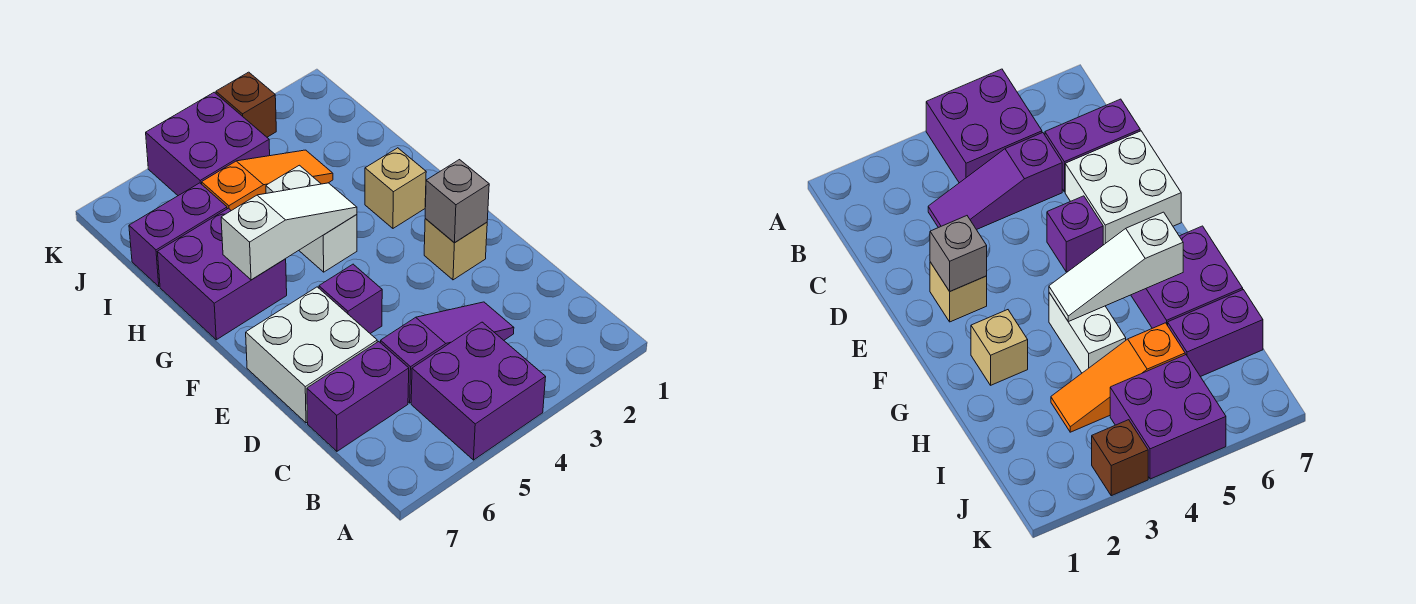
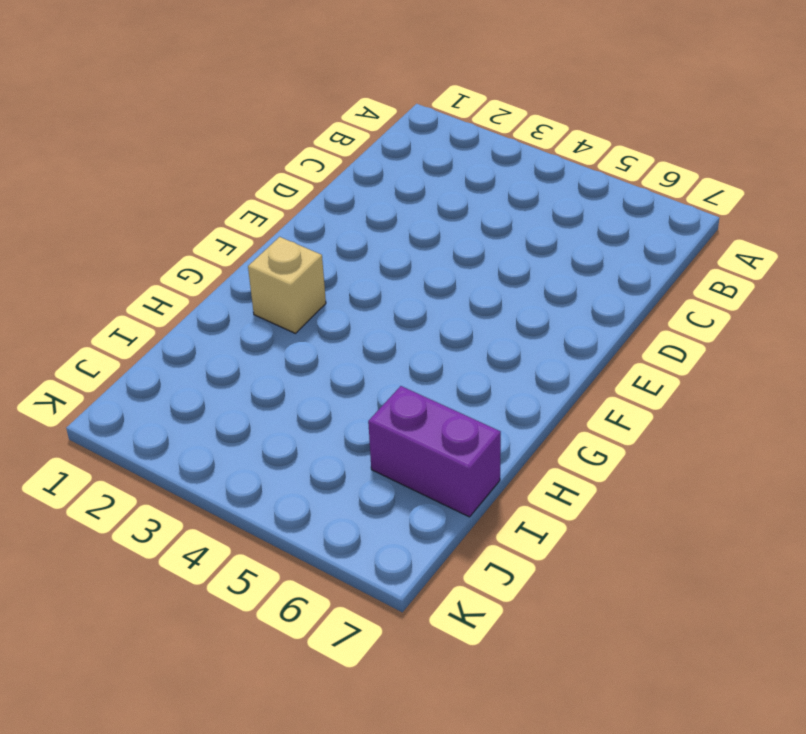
none -> purple 2x2 brick [411,322,546,460]
none -> purple 1x3 slope [381,302,514,403]
none -> purple 1x2 brick [307,342,409,451]

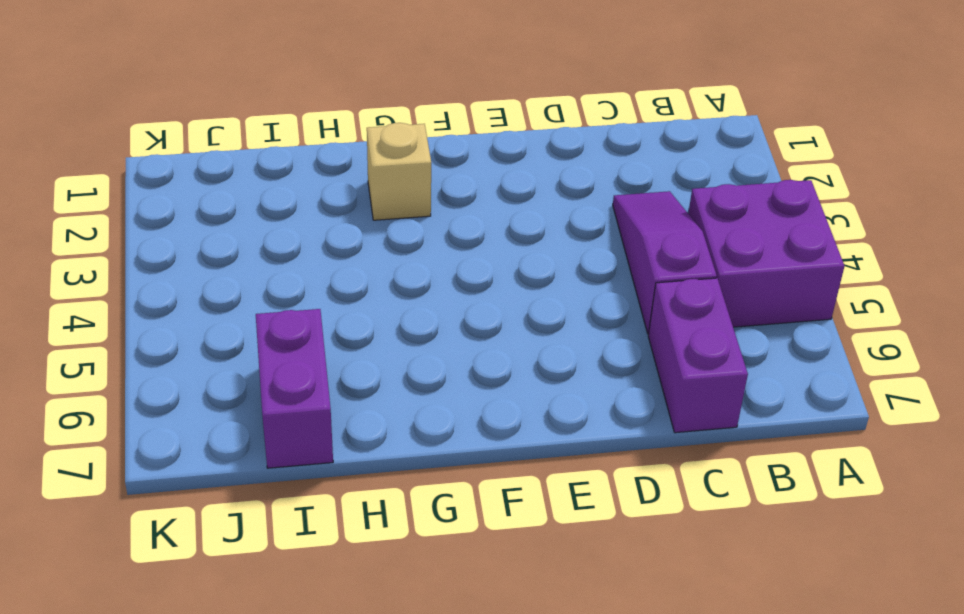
none -> white 2x2 brick [246,287,377,423]
none -> tan 1x1 brick [424,219,487,280]
none -> purple 1x1 brick [319,264,382,334]

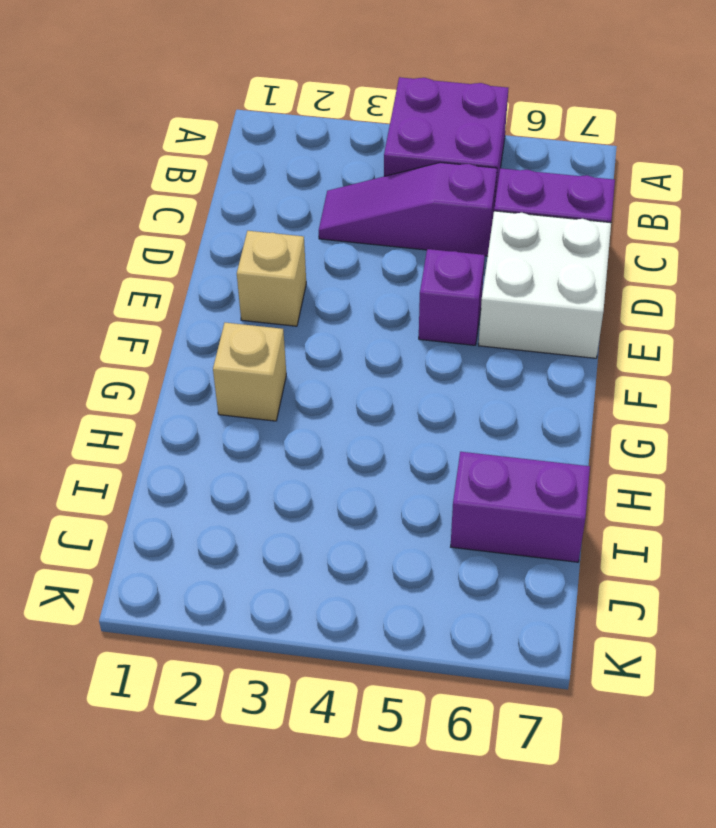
none -> white 1x2 brick [266,165,357,272]
none -> purple 2x2 brick [158,208,287,340]
none -> orange 1x3 slope [202,150,333,211]

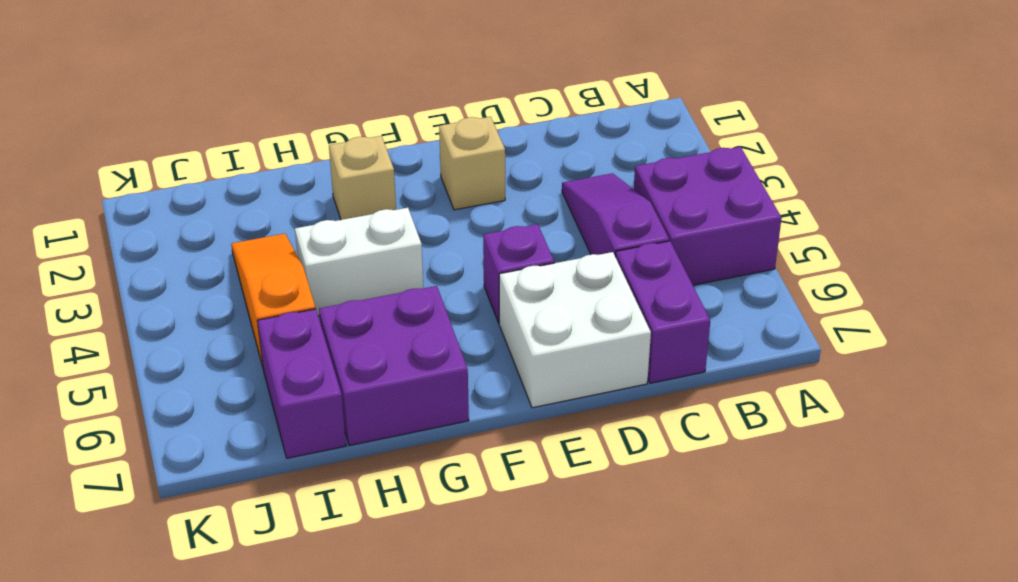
none -> purple 2x2 brick [146,92,270,196]
none -> brown 1x1 brick [216,72,276,137]
none -> grey 1x1 brick [425,160,489,243]

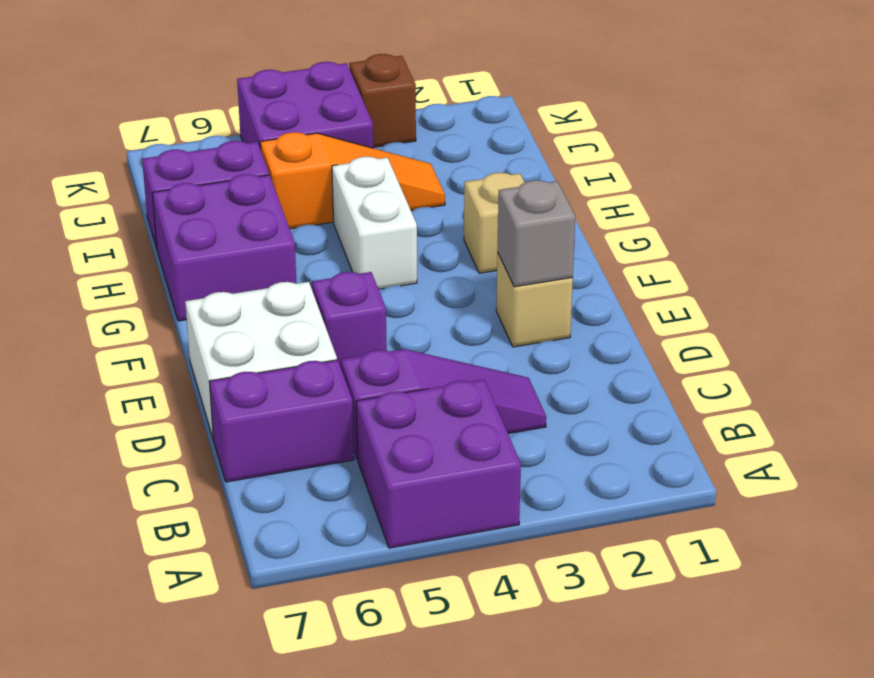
none -> white 1x3 slope [221,183,357,280]

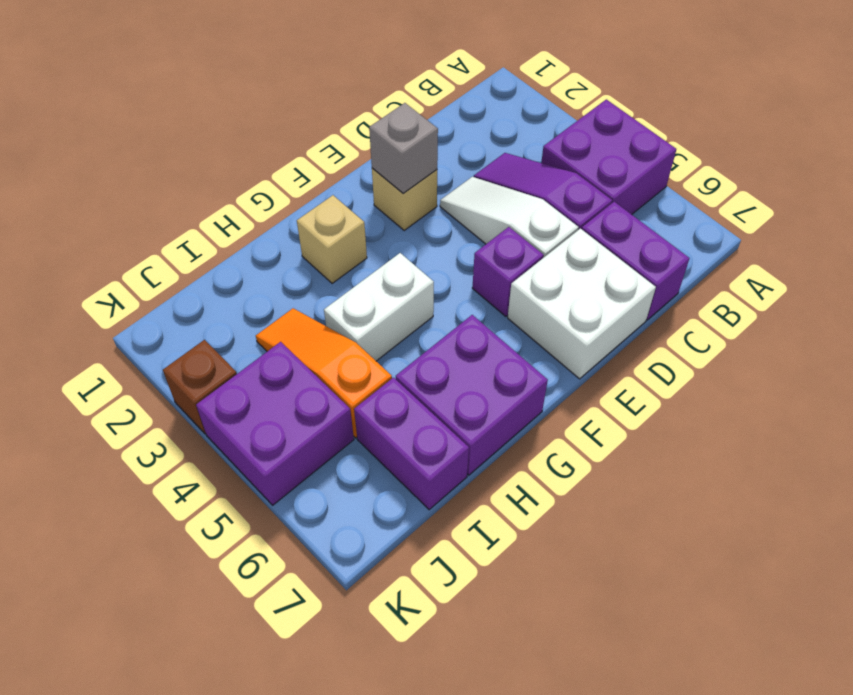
white 1x3 slope [440,177,579,258] -> white 1x3 slope moved to [221,183,357,280]

